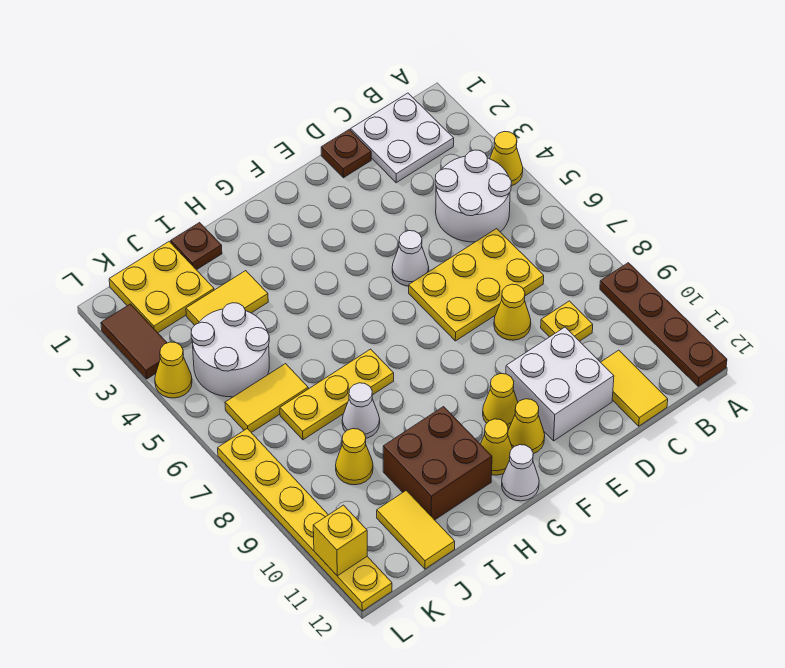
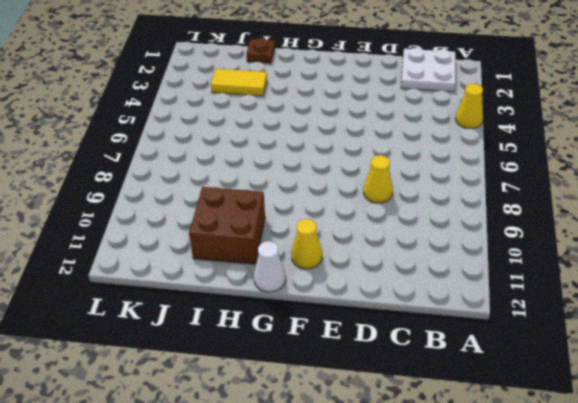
none -> brown 1x4 plate [600,263,727,386]
none -> white 2x2 round brick [435,150,512,242]
none -> yellow 2x3 plate [409,229,544,341]

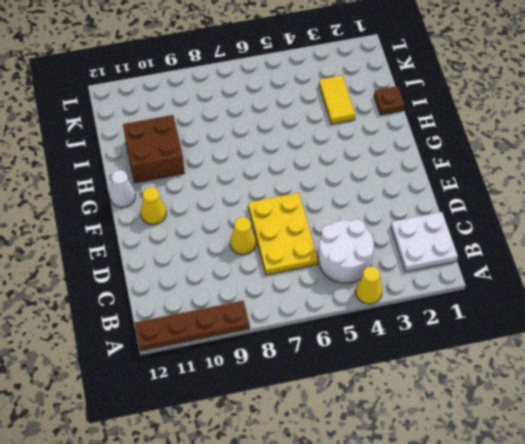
none -> yellow 1x1 plate [541,301,593,341]
none -> yellow 1x2 tile [601,350,668,426]
none -> brown 1x1 plate [321,129,371,178]

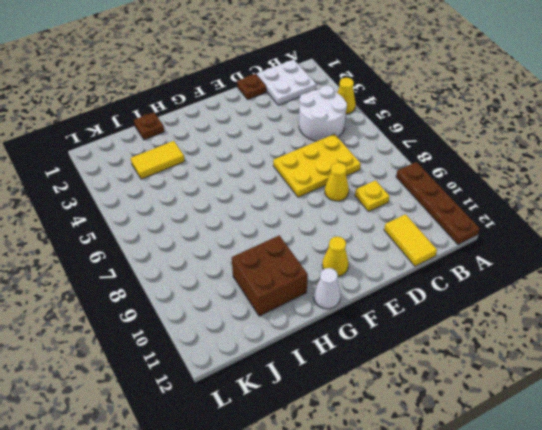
none -> white 2x2 brick [506,327,614,441]
none -> white 1x1 cone [392,231,429,286]
none -> yellow 1x1 cone [483,374,518,428]

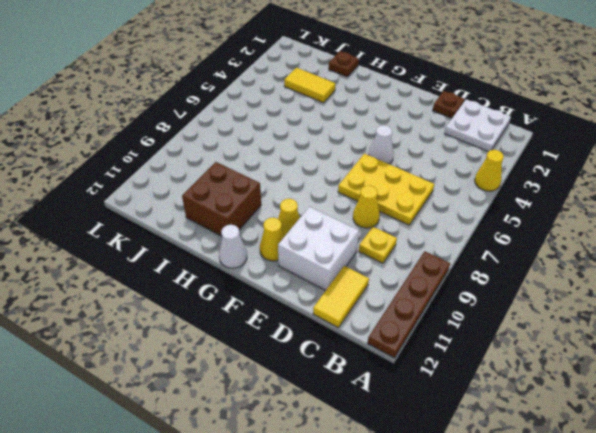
none -> white 2x2 round brick [435,150,512,242]
none -> yellow 1x1 cone [481,419,512,475]
none -> yellow 1x3 plate [280,349,394,440]

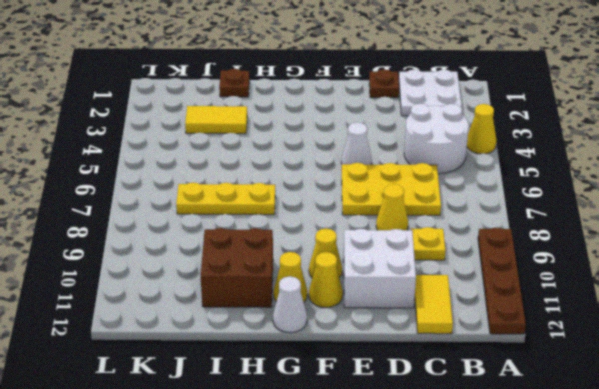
none -> white 1x1 cone [342,383,380,438]
none -> yellow 2x2 plate [109,242,214,333]
none -> white 2x2 round brick [191,303,269,397]

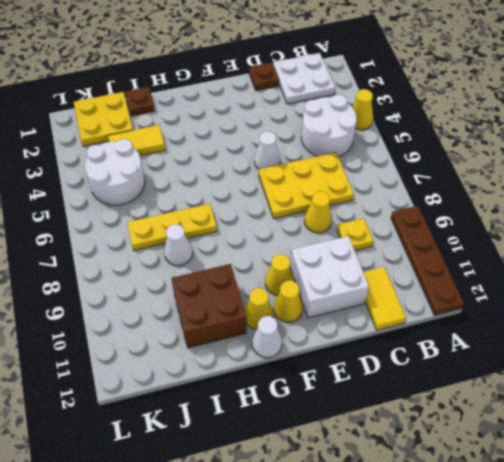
none -> yellow 1x2 tile [225,364,308,433]
none -> yellow 1x1 cone [336,429,373,485]
none -> yellow 1x2 tile [377,491,455,569]

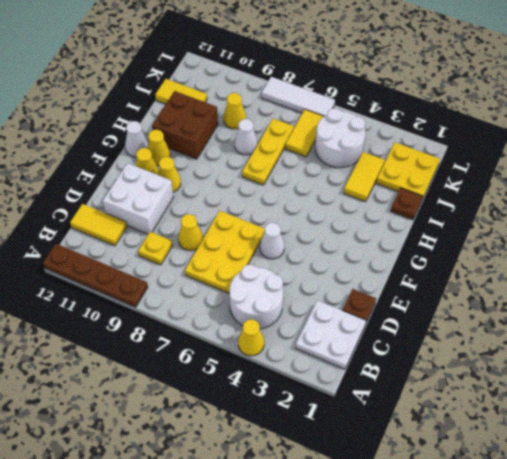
white 1x3 tile [262,77,335,116] -> yellow 1x6 plate [218,429,392,611]
none -> brown 1x2 tile [101,304,167,379]
none -> yellow 1x1 cone [155,342,192,398]
none -> yellow 1x1 brick [313,505,367,576]

